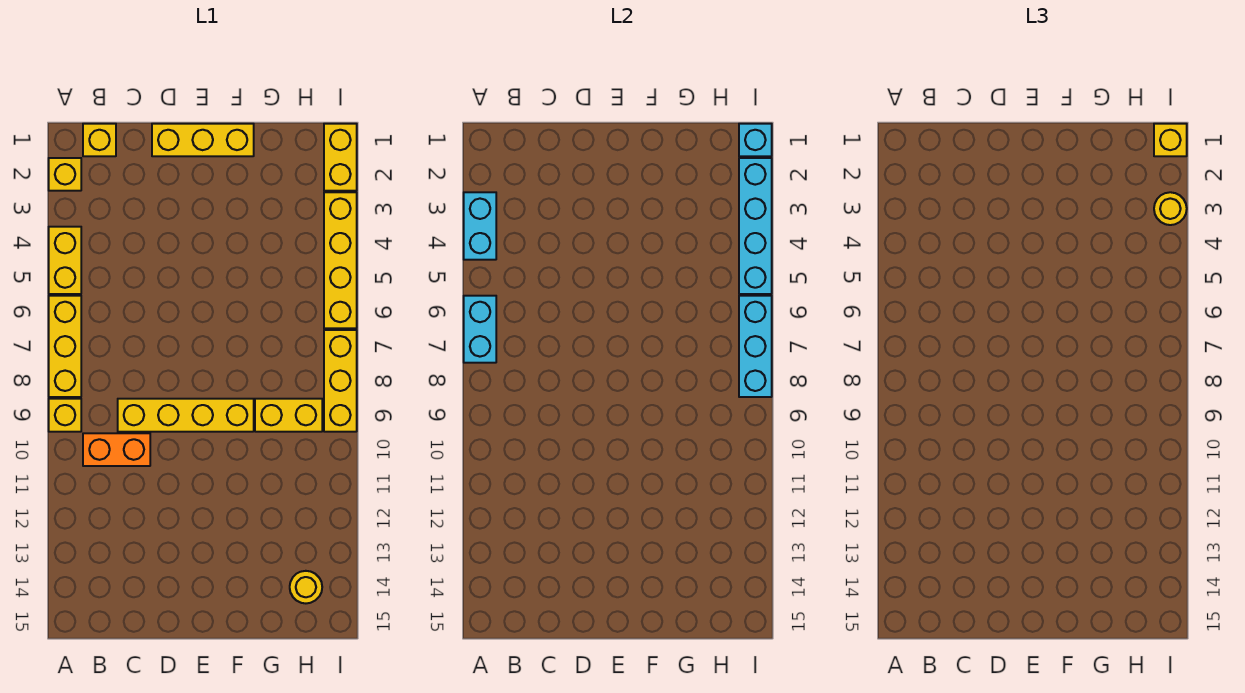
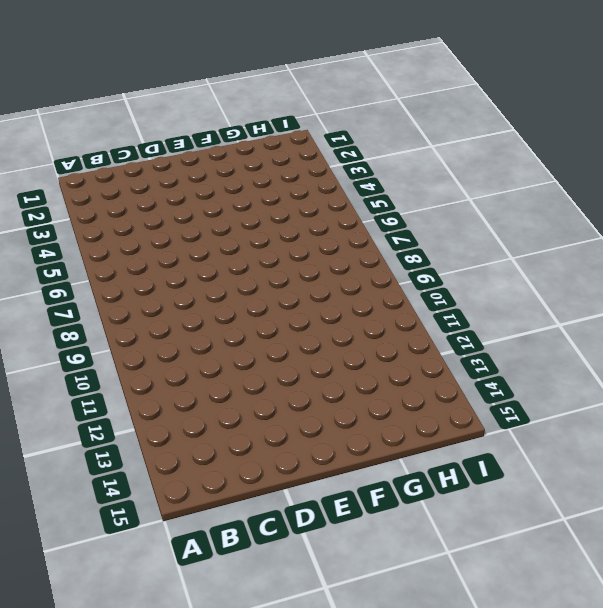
none -> yellow 1x1 brick [49,158,81,191]
none -> yellow 1x2 brick [49,227,81,294]
none -> yellow 1x3 brick [49,296,81,397]

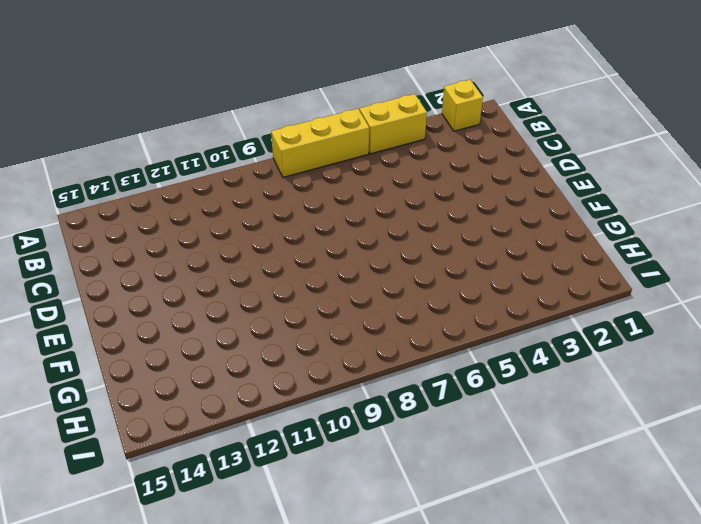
none -> yellow 1x1 brick [49,399,81,432]
none -> yellow 1x1 brick [83,124,116,156]
none -> orange 1x2 brick [83,433,150,466]

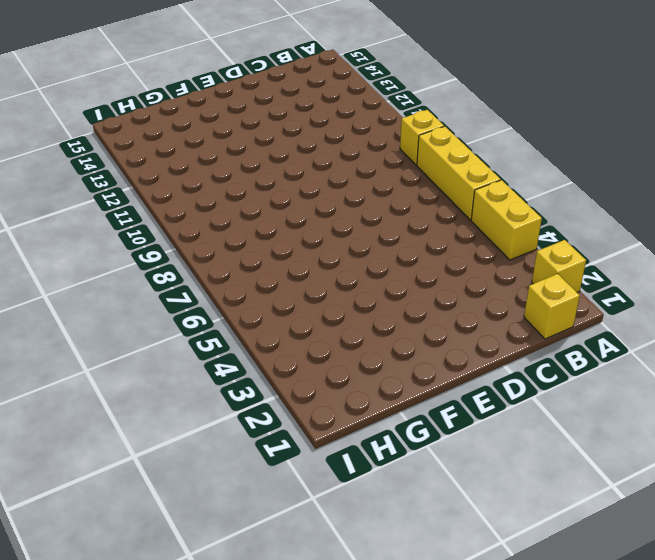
none -> orange 1x2 brick [83,433,150,466]
none -> yellow 1x4 brick [118,399,254,432]
none -> yellow 1x3 brick [152,124,254,156]

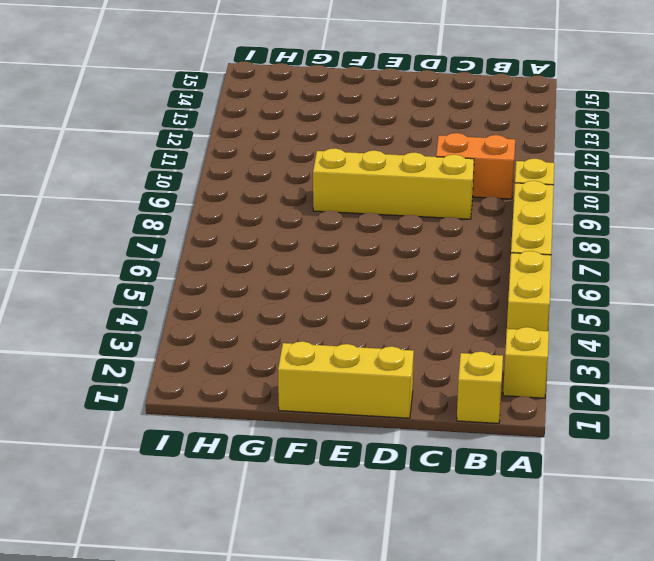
none -> yellow 1x2 brick [255,399,322,432]
none -> yellow 1x1 round brick [290,571,322,603]
none -> yellow 1x2 brick [324,124,357,191]

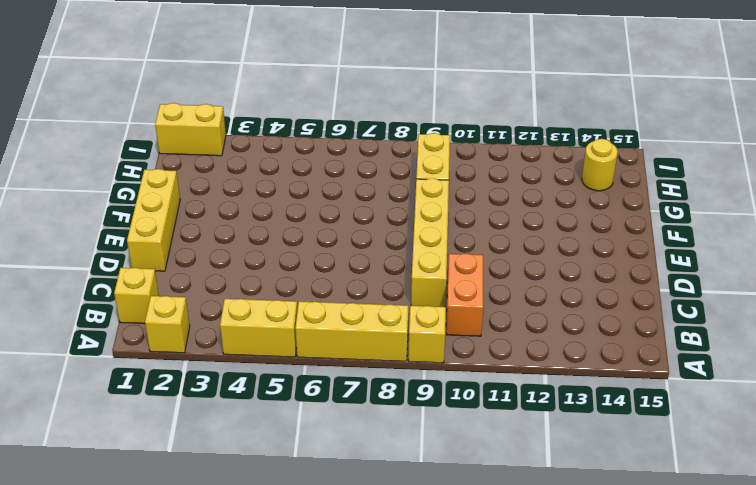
none -> yellow 1x4 brick [324,192,357,328]
none -> yellow 1x3 brick [324,330,357,432]
none -> cyan 1x2 brick [464,192,496,260]

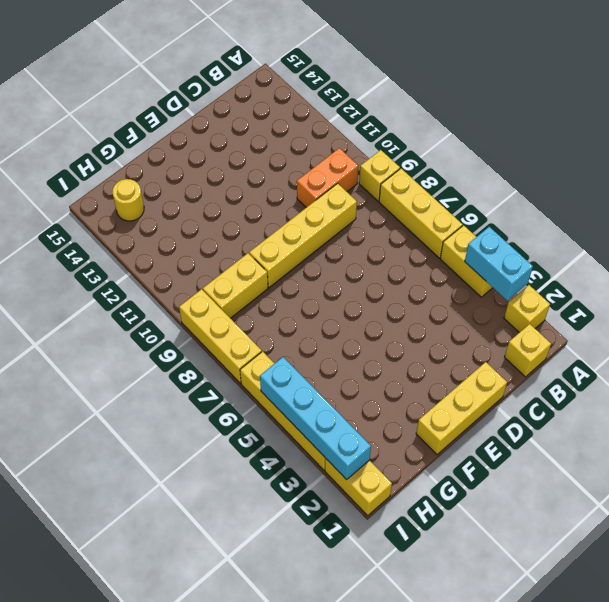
none -> cyan 1x2 brick [464,296,496,363]
none -> cyan 1x1 brick [739,124,772,156]
none -> cyan 1x3 brick [739,296,772,397]

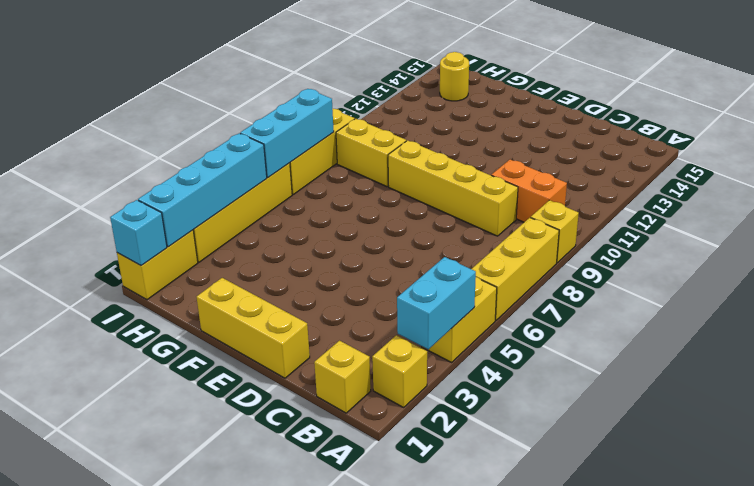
none -> cyan 1x2 brick [464,296,496,363]
none -> yellow 1x1 brick [1154,124,1187,156]
none -> yellow 1x1 round brick [1154,192,1187,225]

